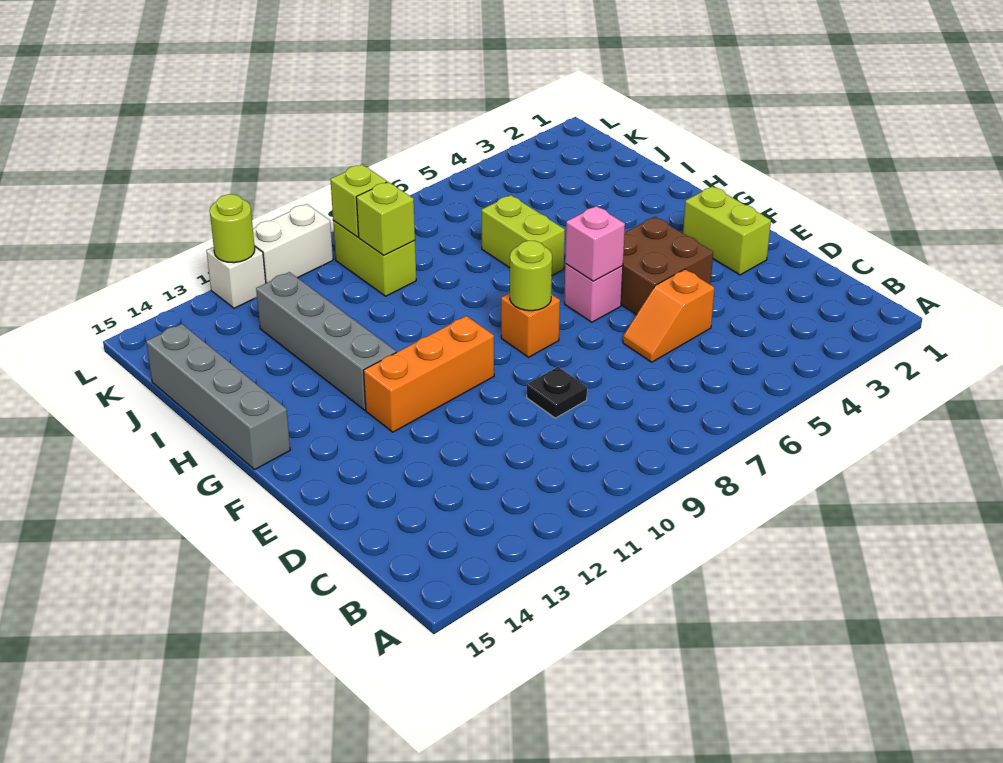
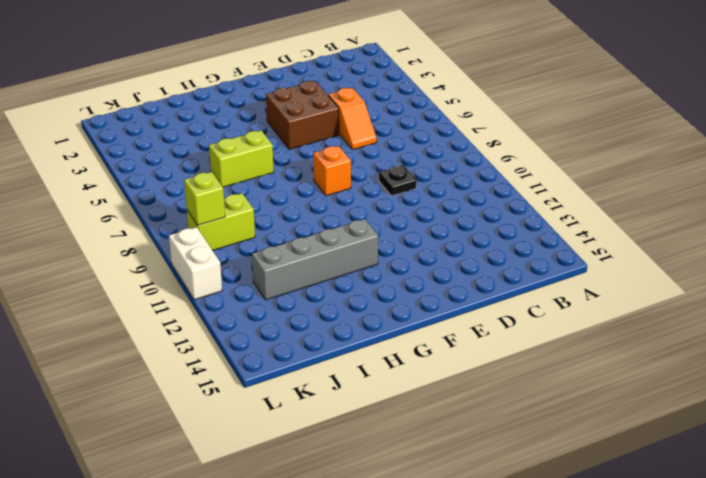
none -> lime 1x2 brick [683,186,771,275]
none -> pink 1x1 brick [564,264,623,322]
none -> orange 1x3 brick [364,316,494,432]

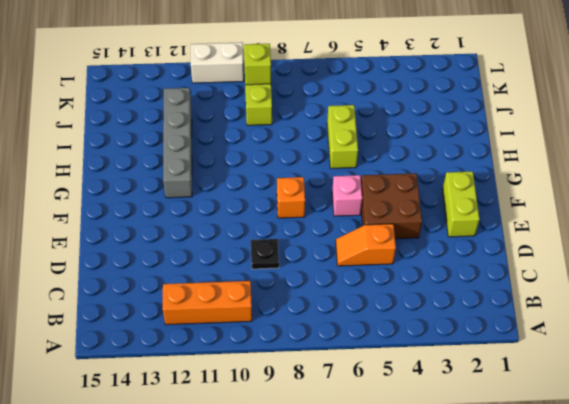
orange 1x3 brick [163,281,252,325] -> orange 1x3 brick moved to [364,316,494,432]
none -> grey 1x4 brick [146,324,290,469]
none -> white 1x1 brick [206,247,266,308]
none -> pink 1x1 brick [565,206,625,281]

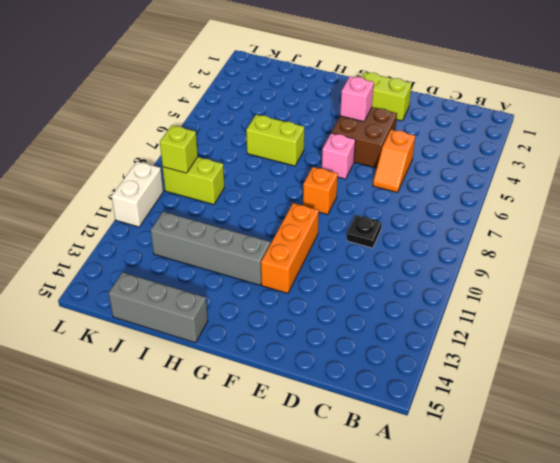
pink 1x1 brick [340,76,374,122] -> pink 1x1 brick moved to [565,206,625,281]
grey 1x3 brick [109,272,208,343] -> grey 1x4 brick [146,324,290,469]
none -> white 1x1 brick [206,247,266,308]
none -> lime 1x1 round brick [510,241,552,311]
none -> lime 1x1 brick [356,182,415,255]

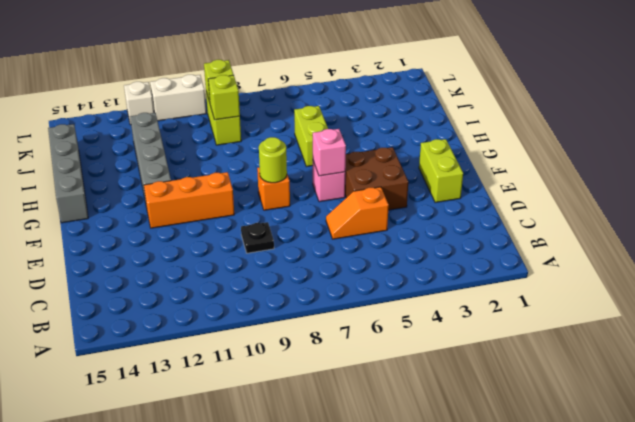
none -> lime 1x1 round brick [210,194,255,263]

